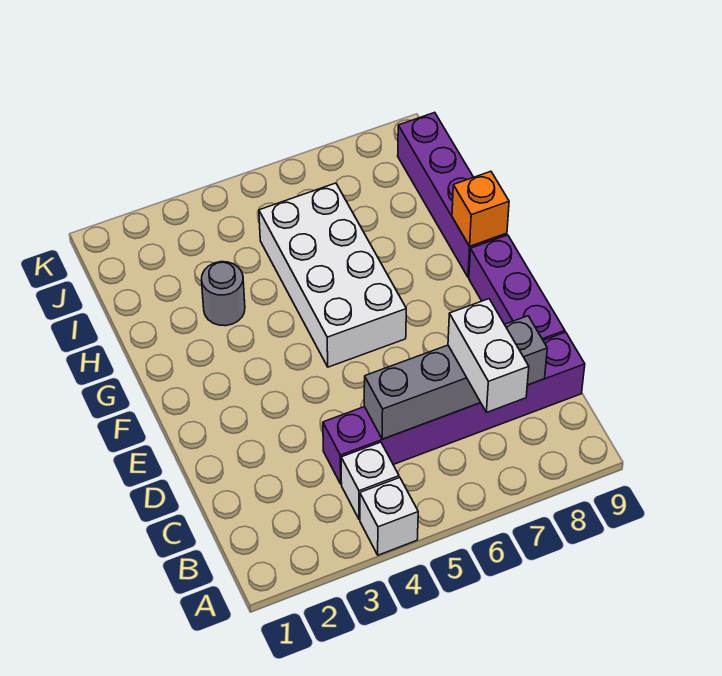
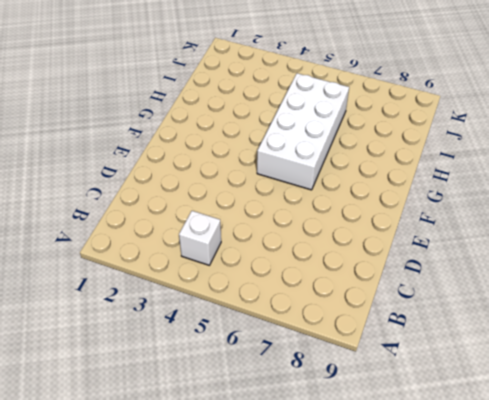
none -> white 1x1 brick [360,478,418,555]
none -> purple 1x6 brick [323,332,585,484]

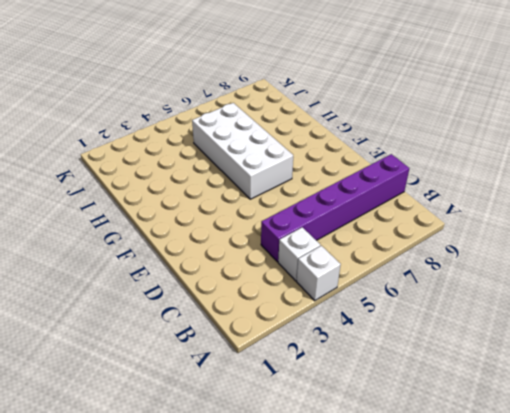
none -> purple 1x3 brick [469,235,565,340]
none -> purple 1x4 brick [398,112,507,277]

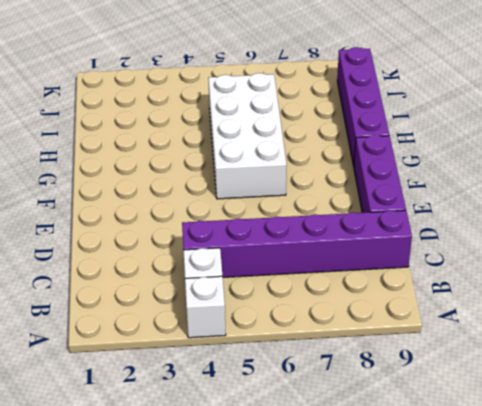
none -> grey 1x1 round brick [201,262,245,326]
none -> grey 1x4 brick [364,316,547,439]

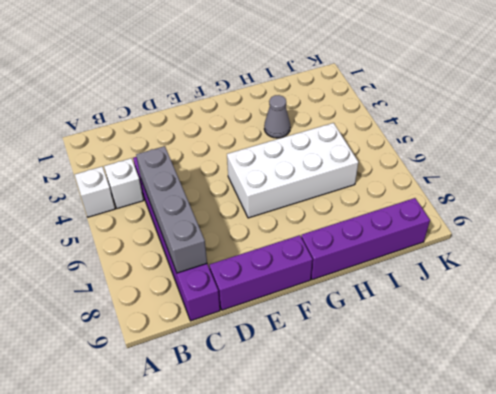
grey 1x1 cone [264,95,290,138] -> grey 1x1 round brick [201,262,245,326]
none -> orange 1x1 brick [452,171,509,246]
none -> white 1x2 brick [448,299,529,413]

